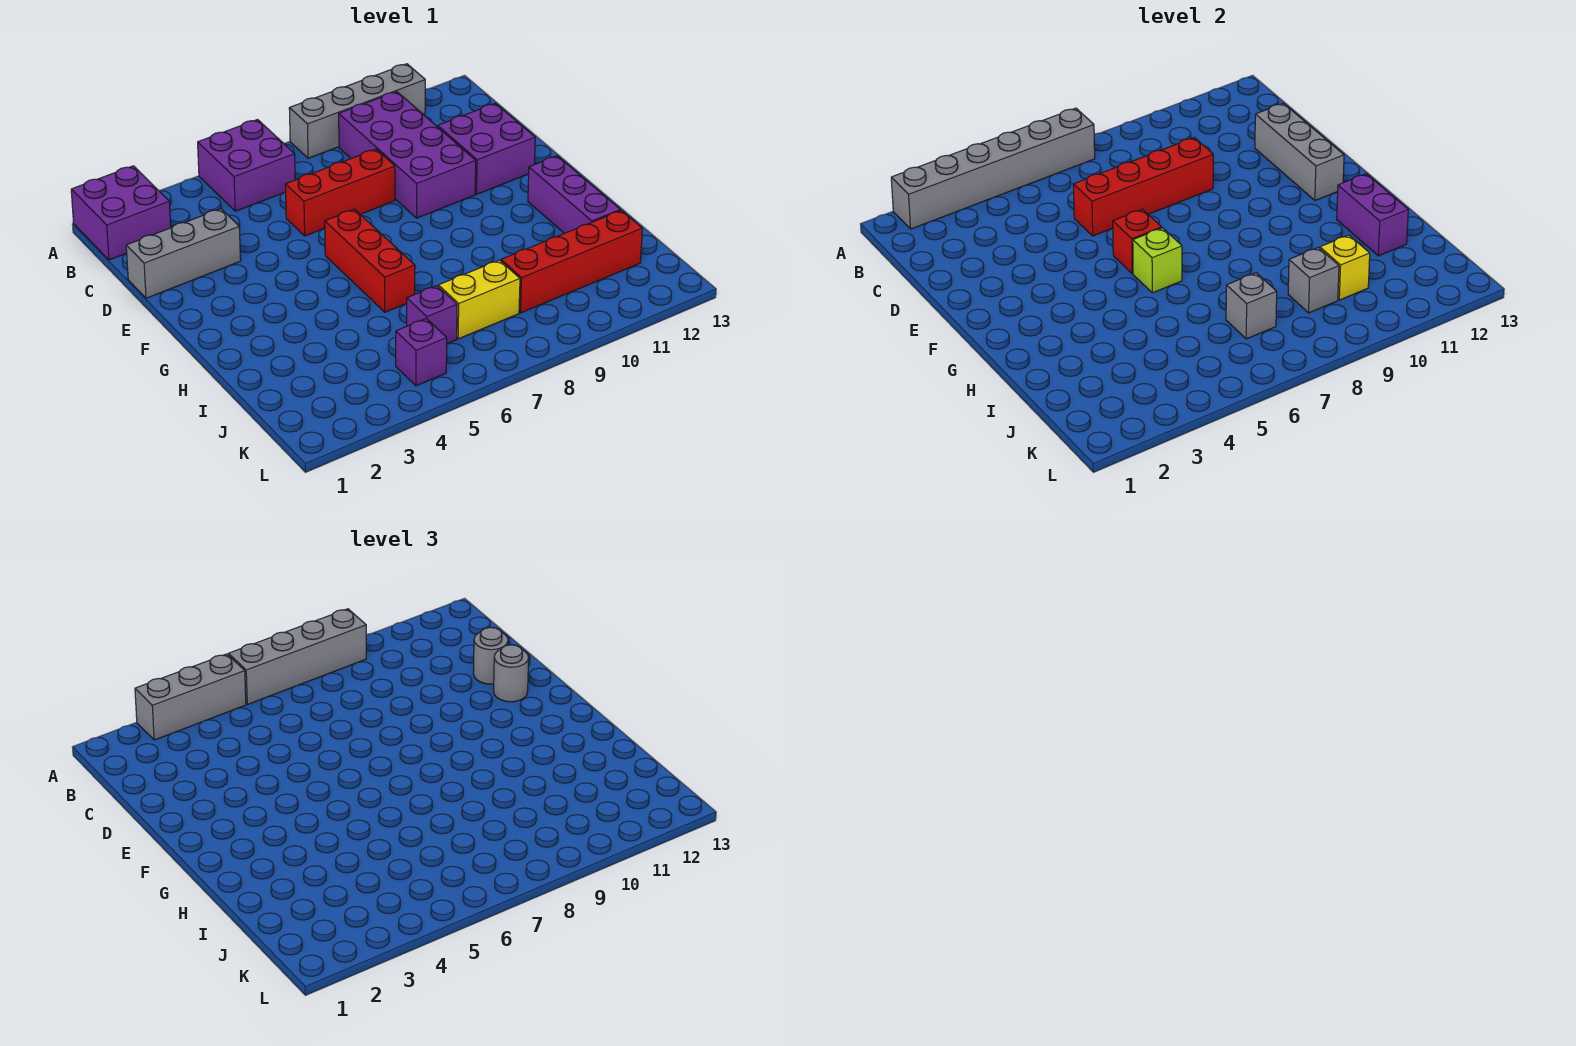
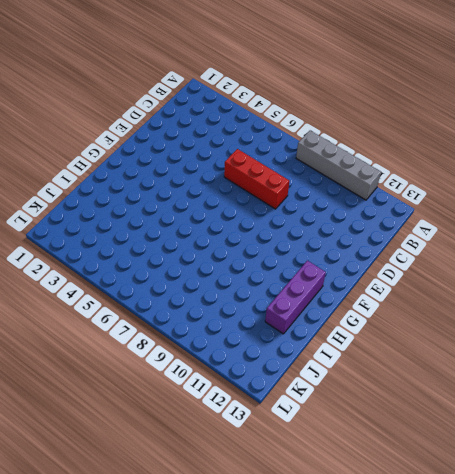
none -> purple 2x2 brick [71,166,171,260]
none -> purple 2x2 brick [198,120,295,211]
none -> purple 2x4 brick [339,92,476,218]

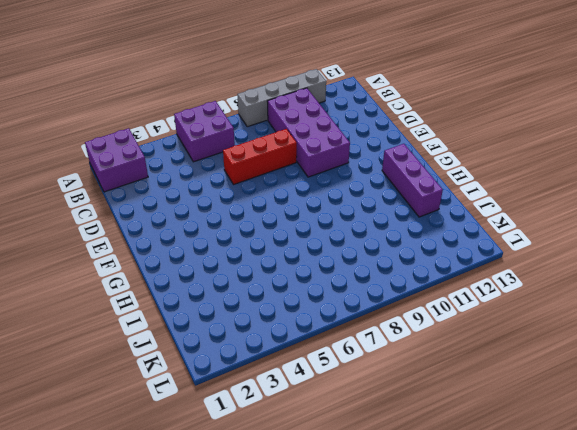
none -> grey 1x3 brick [126,209,241,298]
none -> purple 2x2 brick [438,103,535,194]
none -> red 1x3 brick [325,209,415,312]

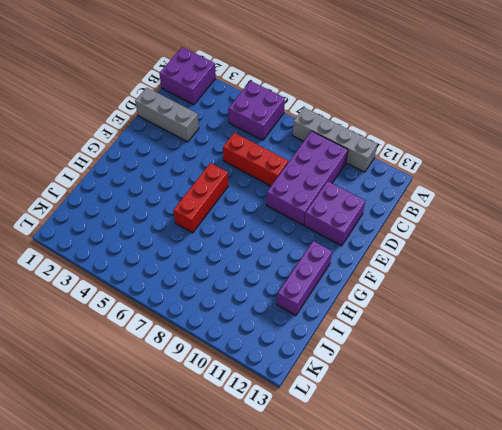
none -> purple 1x1 brick [407,286,457,344]
none -> yellow 1x2 brick [438,260,520,339]
none -> red 1x4 brick [501,210,642,313]

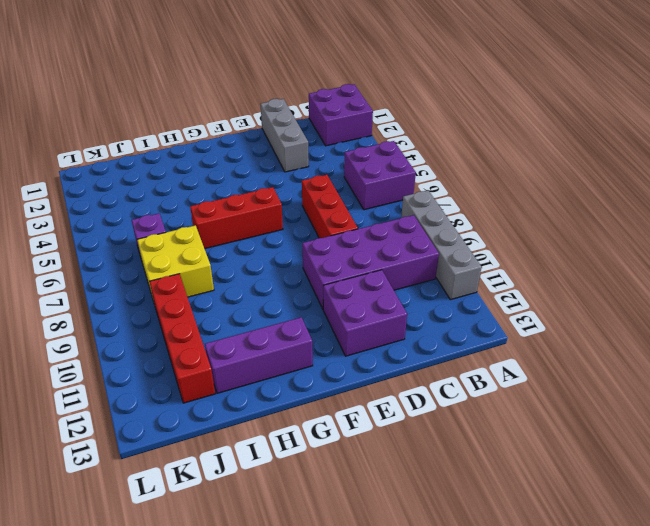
yellow 2x2 brick [137,225,214,301] -> yellow 1x2 brick [438,260,520,339]
none -> purple 1x1 brick [396,319,447,386]
none -> grey 1x6 brick [891,108,1095,229]
none -> red 1x4 brick [1073,138,1213,236]

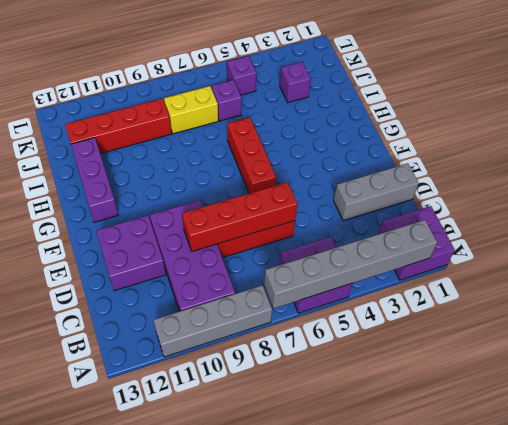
purple 1x1 brick [280,62,311,102] -> none
none -> grey 1x3 brick [1255,103,1344,200]
none -> red 1x1 brick [1113,209,1162,274]
none -> lime 1x1 brick [1133,228,1182,293]

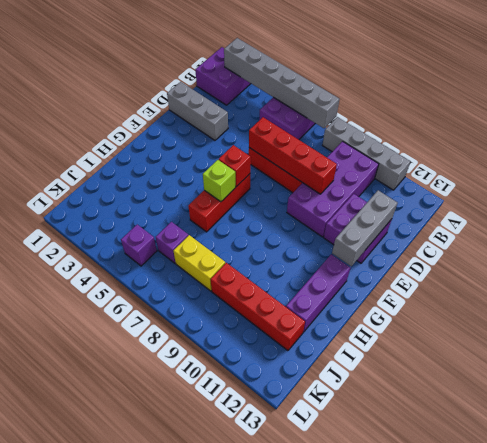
none -> purple 1x2 brick [1337,174,1408,256]
none -> grey 1x1 brick [1226,273,1277,339]
none -> grey 1x1 brick [1288,247,1339,313]

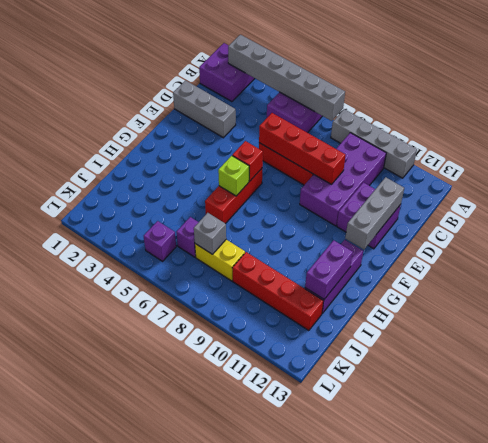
none -> grey 1x1 brick [1288,247,1339,313]
none -> yellow 1x1 brick [1320,235,1370,300]
none -> grey 1x3 brick [135,654,246,740]

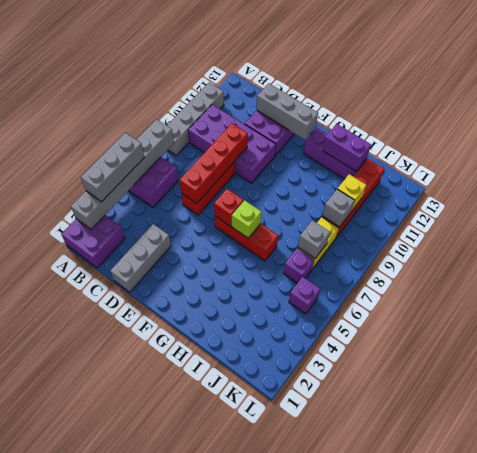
none -> grey 1x4 brick [228,609,366,704]
none -> grey 1x1 round brick [473,627,508,684]
none -> grey 1x1 round brick [494,645,529,702]

